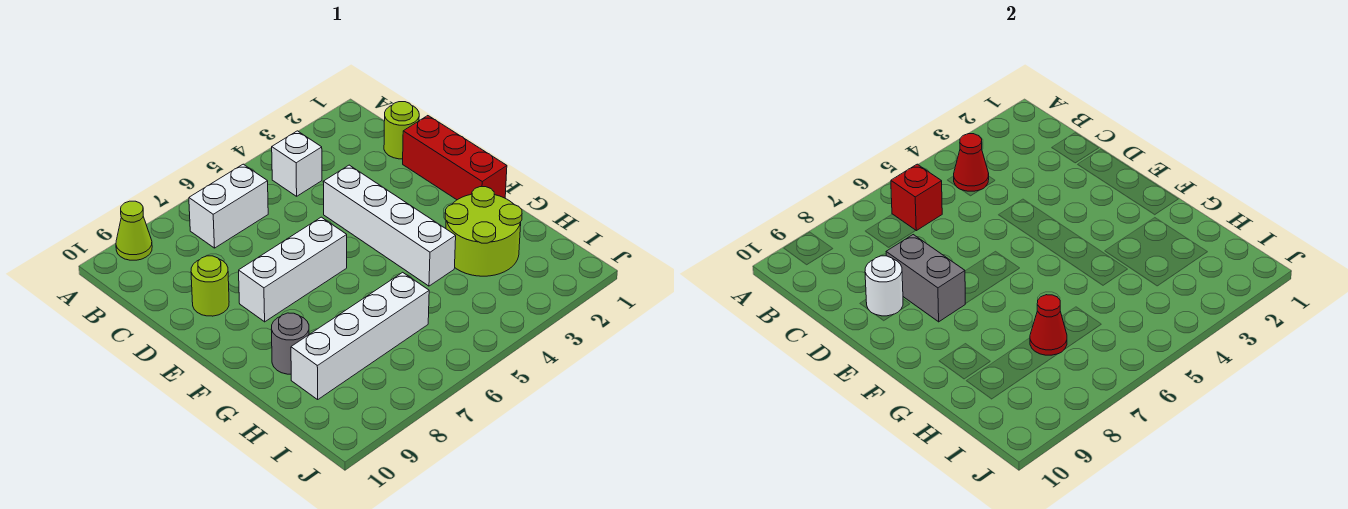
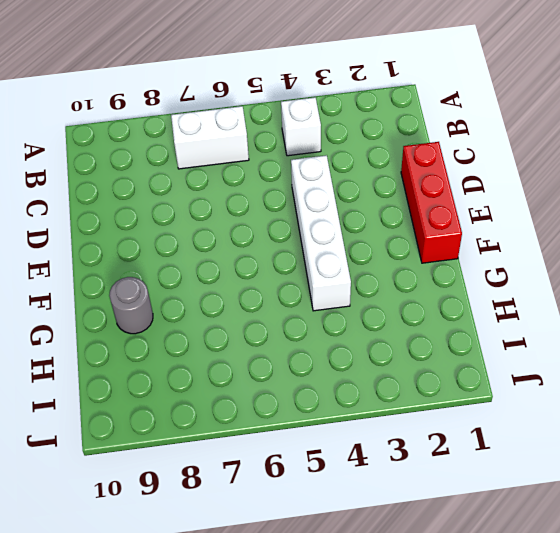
none -> lime 1x1 cone [116,201,152,260]
none -> lime 1x1 round brick [384,102,419,159]
none -> lime 1x1 round brick [191,256,229,316]

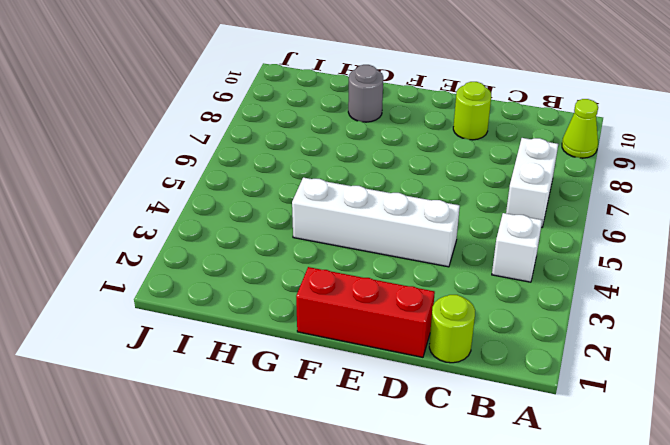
none -> white 1x3 brick [239,217,347,322]
none -> lime 2x2 round brick [445,187,522,276]
none -> white 1x4 brick [291,272,429,399]

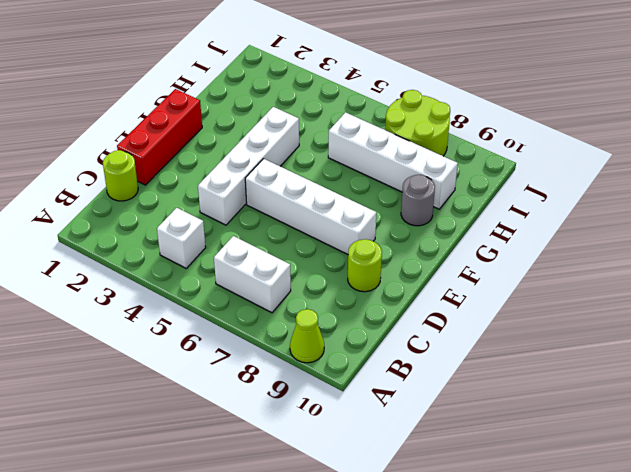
white 1x4 brick [245,159,376,254] -> white 1x3 brick [239,217,347,322]
lime 2x2 round brick [385,90,450,156] -> lime 2x2 round brick moved to [445,187,522,276]
none -> red 1x1 cone [954,134,989,191]
none -> red 1x1 brick [891,164,942,231]
none -> grey 1x2 brick [886,235,965,322]

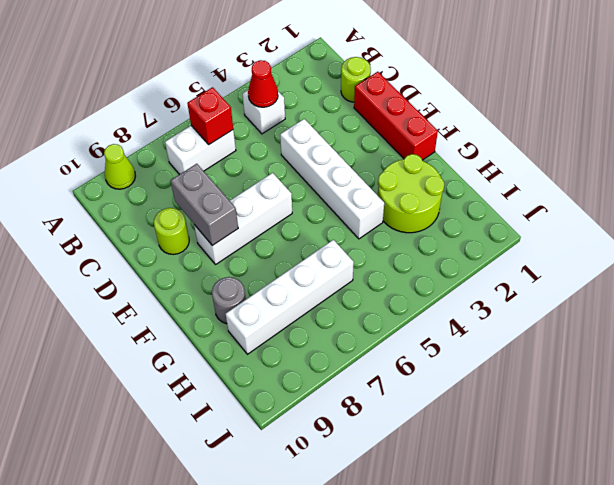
none -> white 1x1 round brick [865,256,903,316]
none -> red 1x1 cone [1030,295,1067,355]

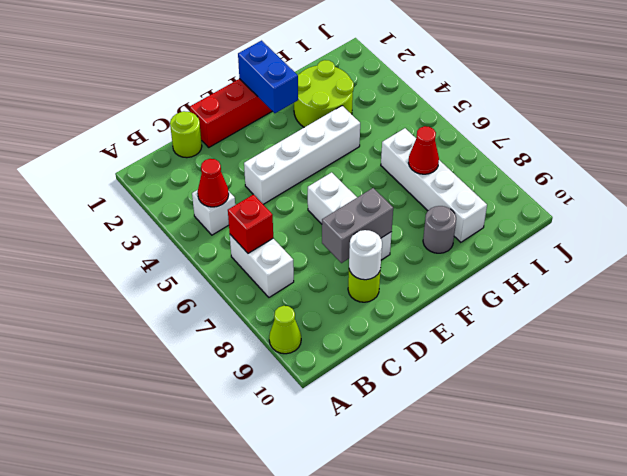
blue 1x2 brick [238,41,298,113] -> none

